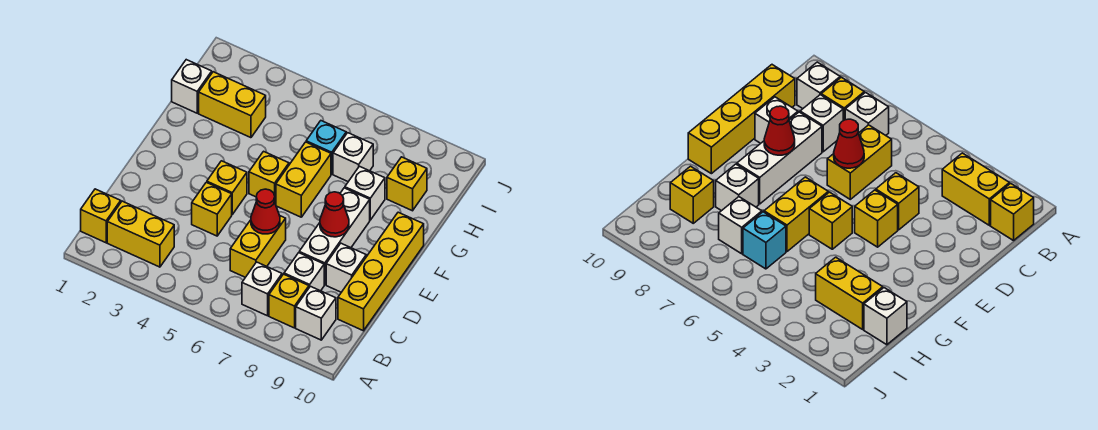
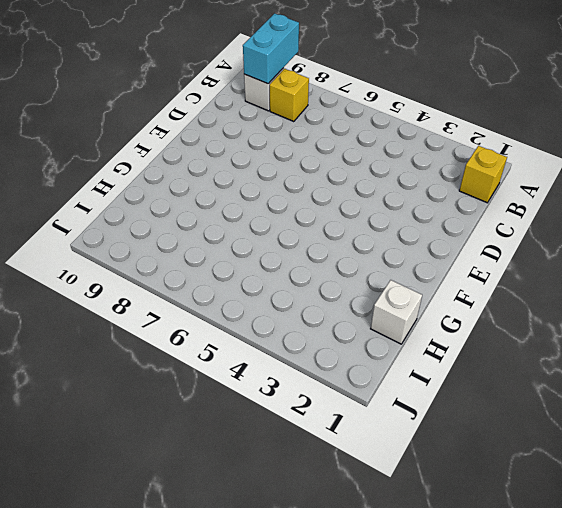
cyan 1x2 brick [243,13,299,84] -> none
none -> yellow 1x2 brick [107,201,174,267]
none -> white 1x1 brick [242,262,282,316]
none -> yellow 1x2 brick [230,216,286,277]

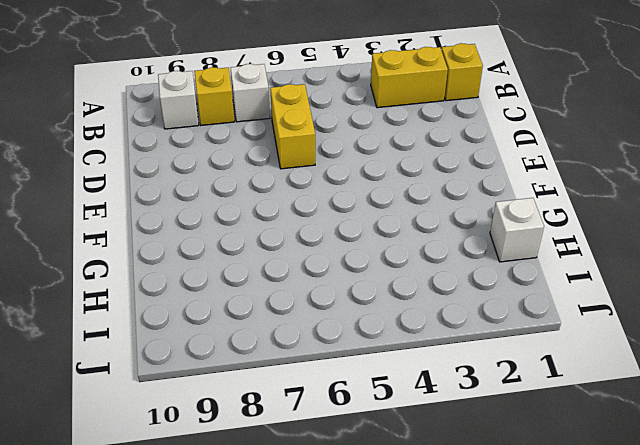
none -> white 1x1 brick [284,253,324,291]
none -> yellow 1x4 brick [338,212,424,331]
none -> yellow 1x1 brick [192,182,232,236]

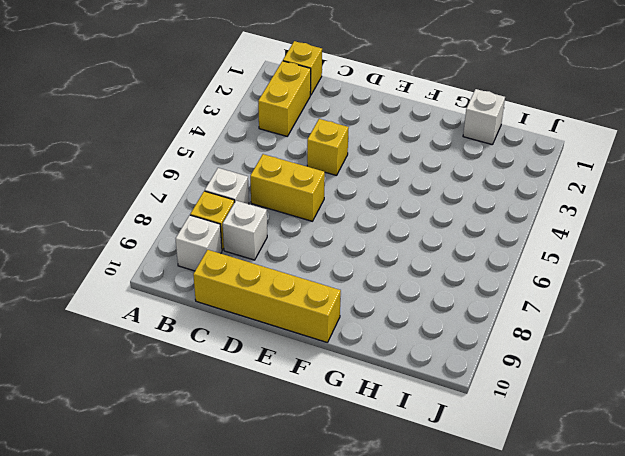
none -> white 1x3 brick [299,188,370,285]
none -> white 1x1 brick [326,243,366,292]
none -> yellow 1x1 brick [207,161,247,214]

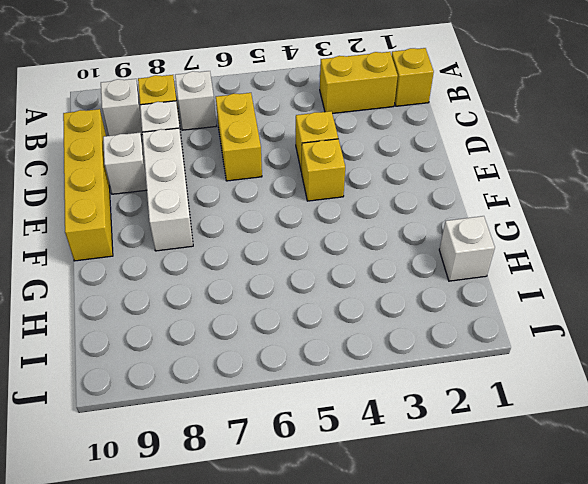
none -> yellow 1x1 brick [249,151,289,204]
none -> yellow 1x2 brick [276,142,331,217]
none -> white 1x1 brick [345,166,385,220]

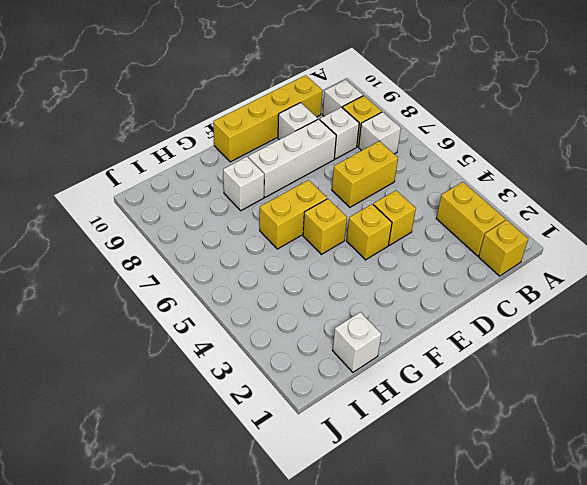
none -> yellow 1x2 brick [199,72,266,138]
none -> cyan 1x1 brick [306,121,346,174]
none -> white 1x1 brick [333,133,373,182]

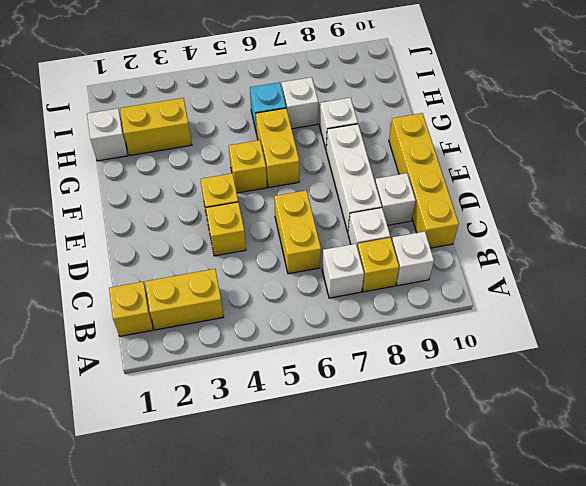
none -> yellow 1x1 brick [387,157,427,211]
none -> red 1x1 cone [251,189,280,234]
none -> red 1x1 cone [320,192,349,237]

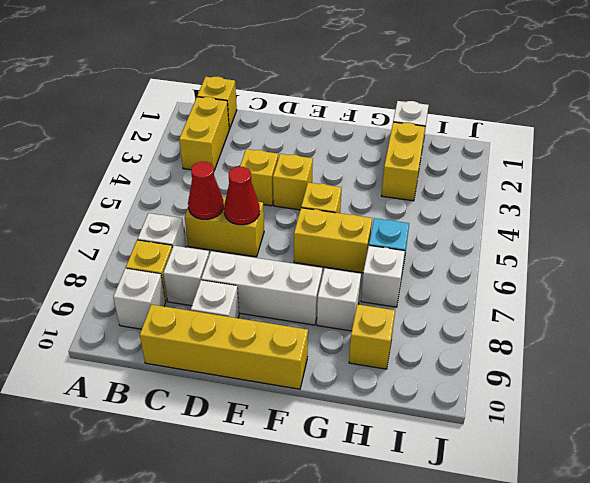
red 1x1 cone [188,162,224,219] -> red 1x1 cone moved to [320,192,349,237]

